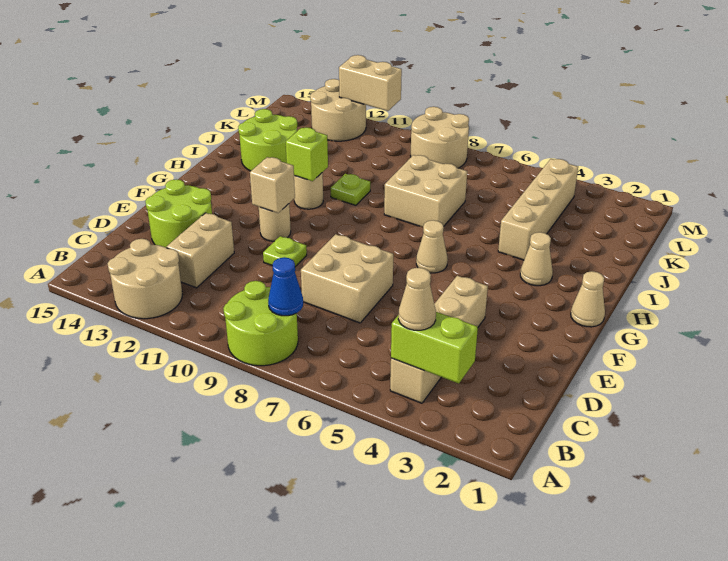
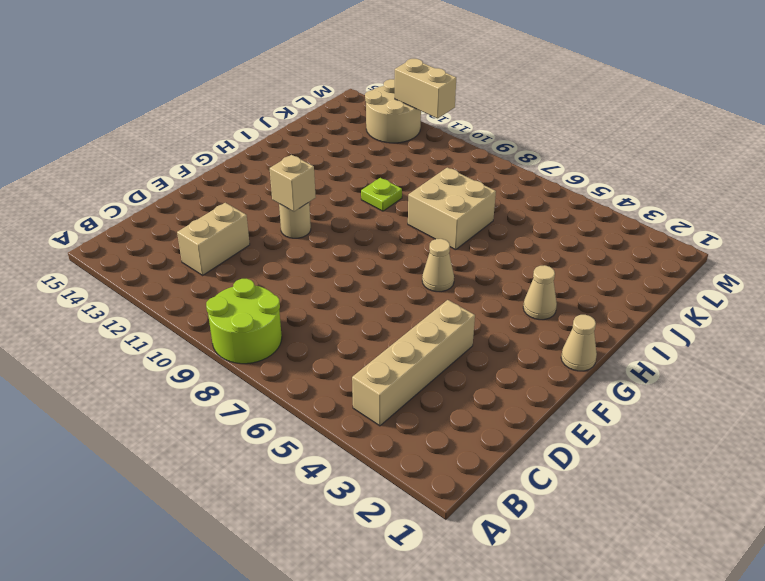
none -> tan 2x2 round brick [108,239,182,319]
none -> tan 2x2 brick [301,234,393,323]
none -> lime 2x2 round brick [145,179,212,248]

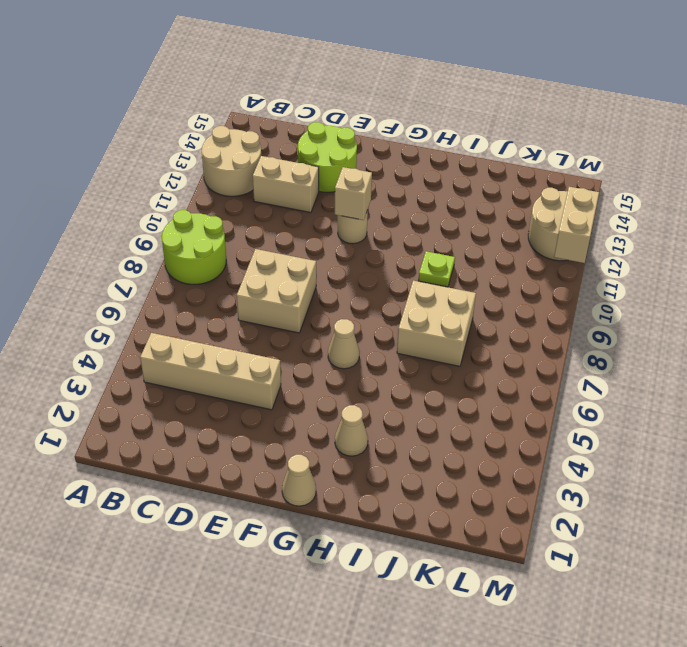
none -> lime 1x1 plate [263,236,307,267]
none -> tan 1x1 round brick [294,172,323,209]
none -> tan 1x4 brick [498,159,578,260]

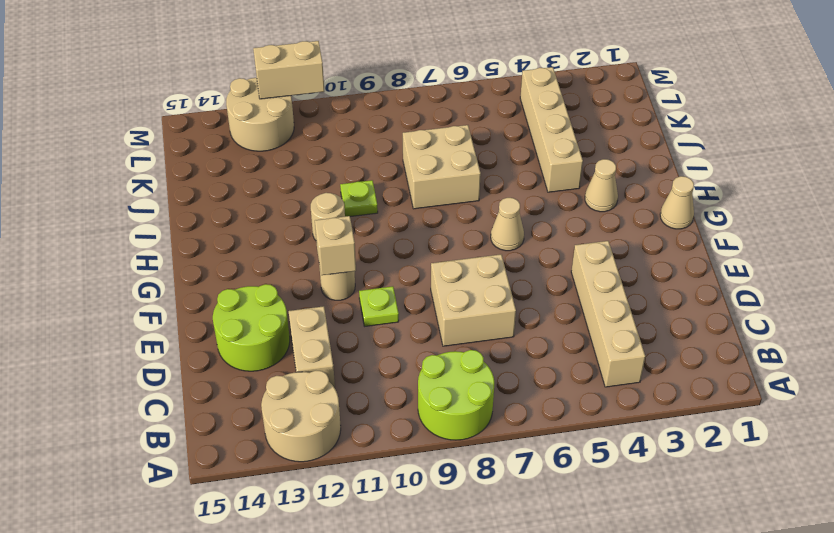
none -> lime 2x2 round brick [238,109,297,171]
none -> tan 2x2 round brick [410,107,469,168]
none -> lime 1x2 brick [391,312,478,383]

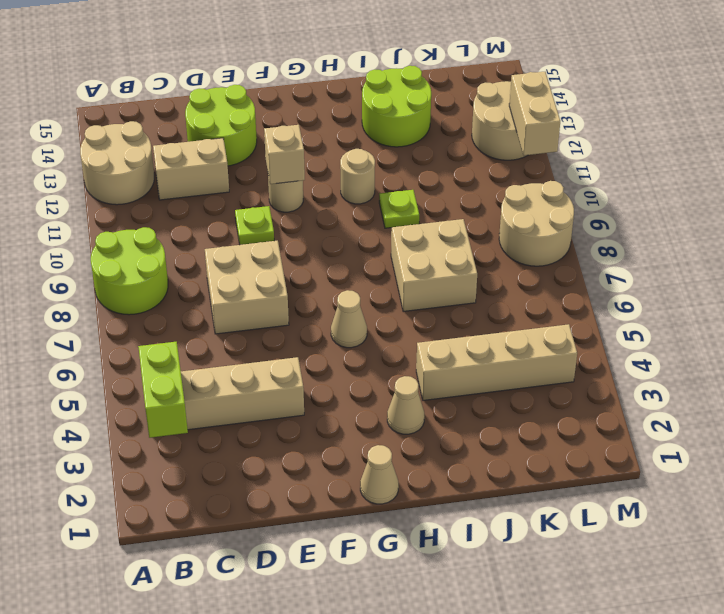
none -> blue 1x1 cone [268,257,303,316]
none -> lime 1x1 brick [286,127,328,181]
none -> tan 1x1 cone [398,268,436,330]

